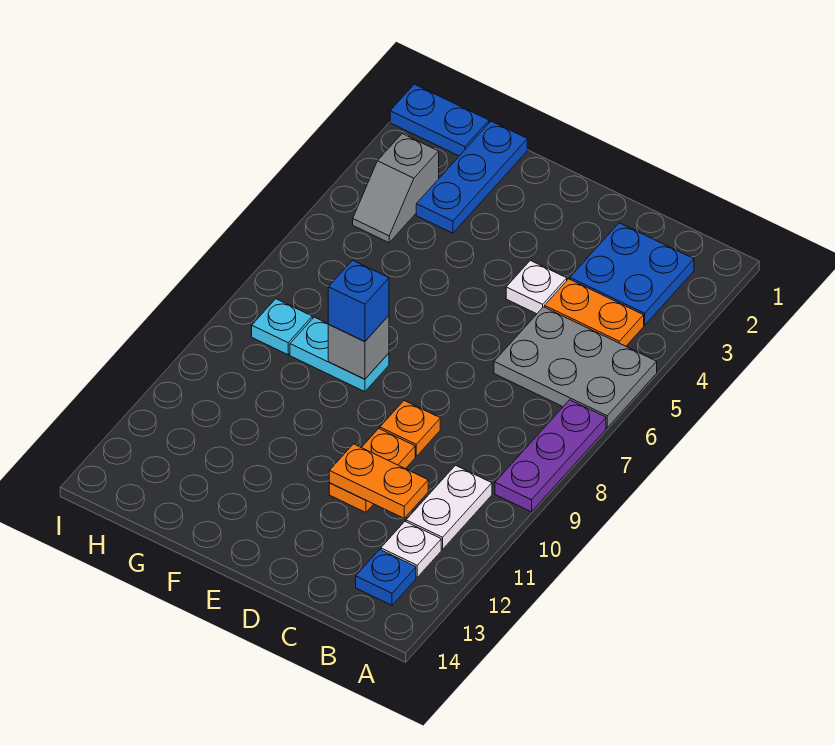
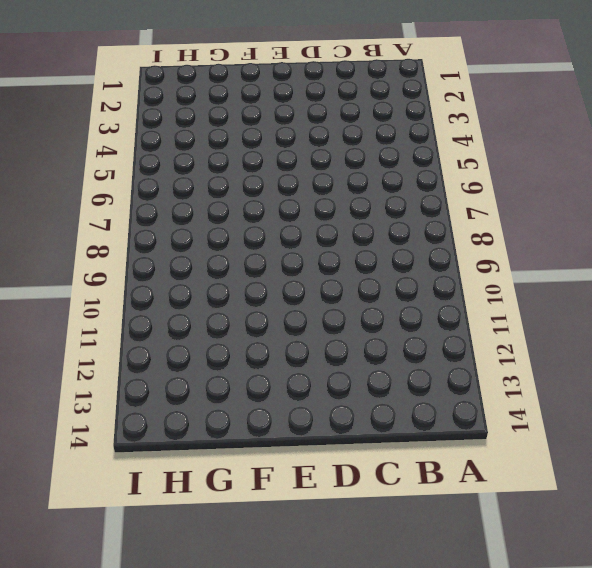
none -> grey 2x3 plate [494,307,657,428]
none -> purple 1x3 plate [495,400,606,512]
none -> blue 2x2 plate [570,223,694,325]

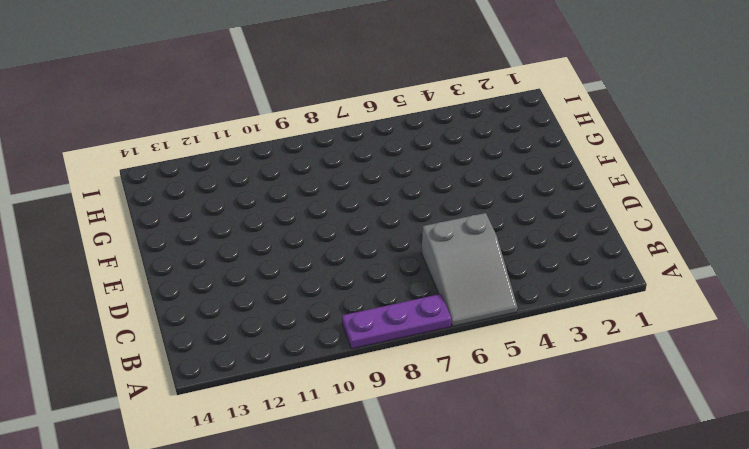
grey 2x3 slope [422,213,517,326] -> grey 2x3 plate [494,307,657,428]
none -> blue 2x2 plate [570,223,694,325]
none -> orange 1x2 plate [545,279,644,346]
none -> white 1x2 plate [406,465,492,549]

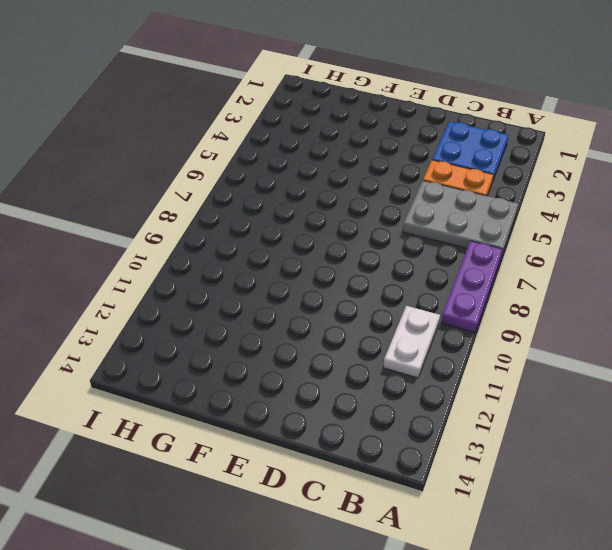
none -> white 1x1 plate [381,522,441,577]
none -> blue 1x1 plate [356,549,416,605]
none -> white 1x1 plate [506,260,567,314]

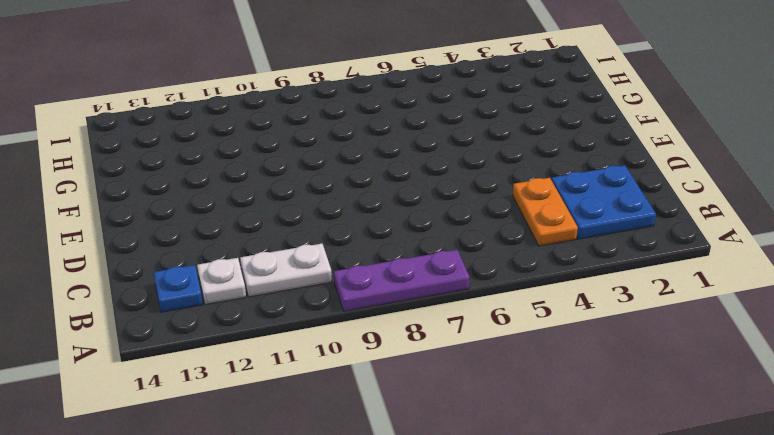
none -> grey 2x3 plate [494,307,657,428]
none -> white 1x1 plate [506,260,567,314]
none -> orange 1x1 plate [380,401,440,456]

